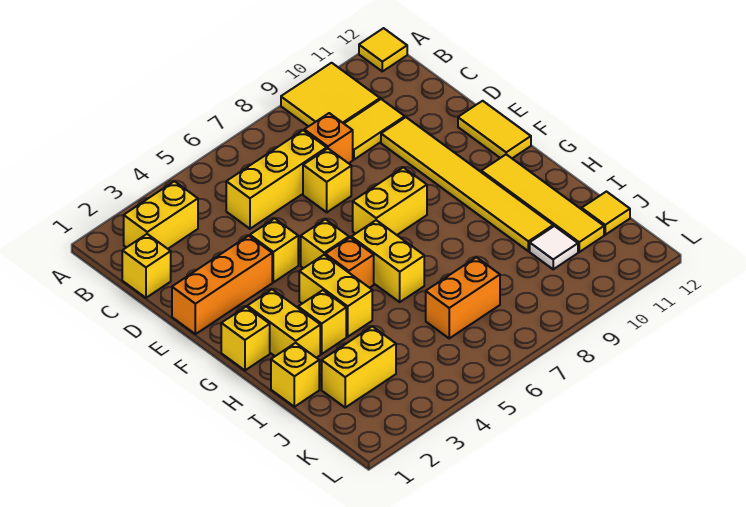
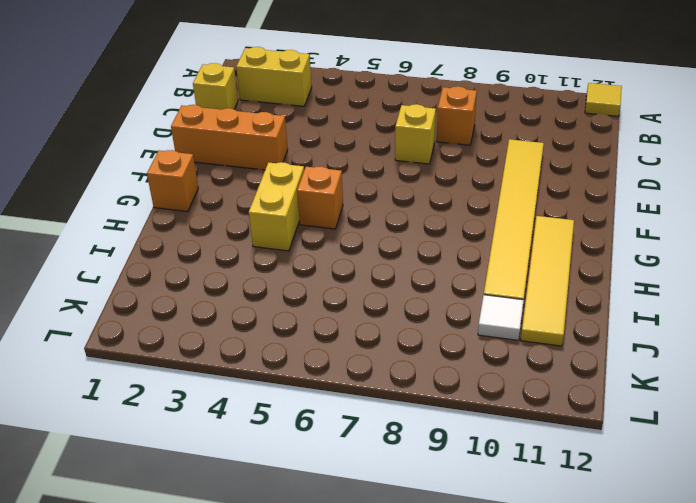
orange 1x1 brick [147,150,198,212] -> yellow 1x1 brick [221,307,270,370]
none -> yellow 2x2 tile [281,63,380,127]
none -> yellow 1x3 brick [226,130,327,229]
none -> yellow 1x2 tile [344,99,405,160]

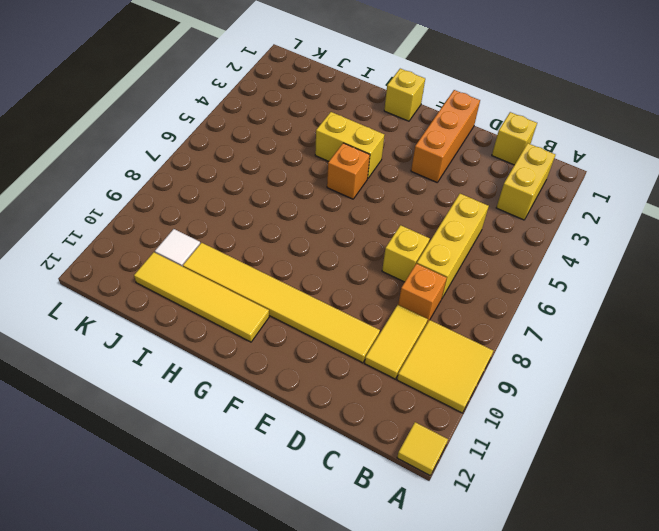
none -> yellow 1x1 brick [250,218,298,282]
none -> yellow 1x2 tile [458,101,531,158]
none -> yellow 1x1 brick [301,219,349,268]

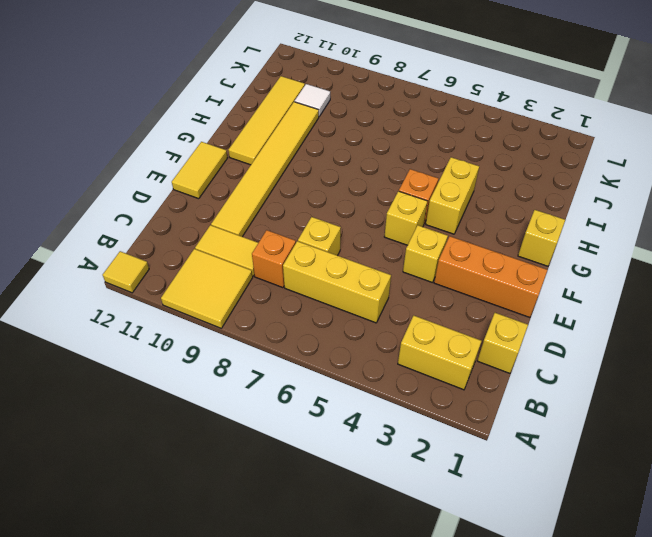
none -> yellow 1x2 brick [353,167,427,235]
none -> yellow 1x2 brick [247,289,320,358]
none -> yellow 1x2 brick [351,220,424,302]

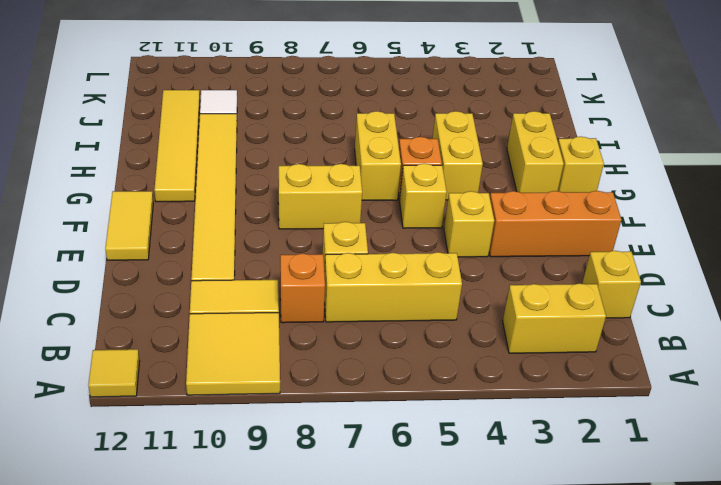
none -> yellow 1x1 brick [298,290,346,354]
none -> yellow 1x1 brick [271,343,319,407]
none -> yellow 1x2 brick [322,326,396,407]

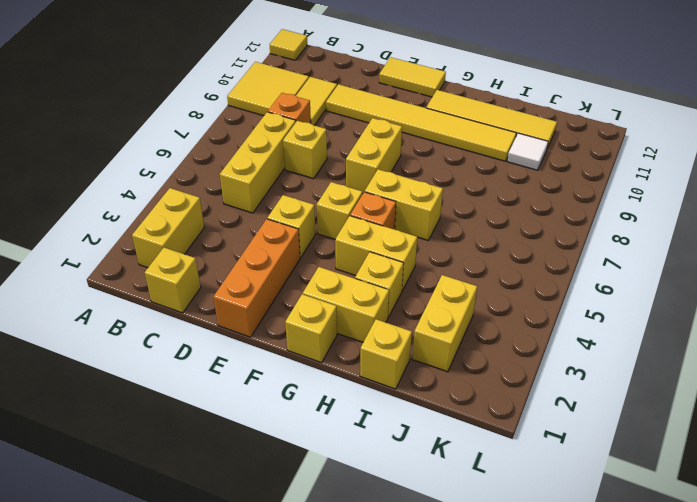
none -> orange 1x2 brick [426,257,500,338]
none -> yellow 1x1 tile [582,192,630,235]

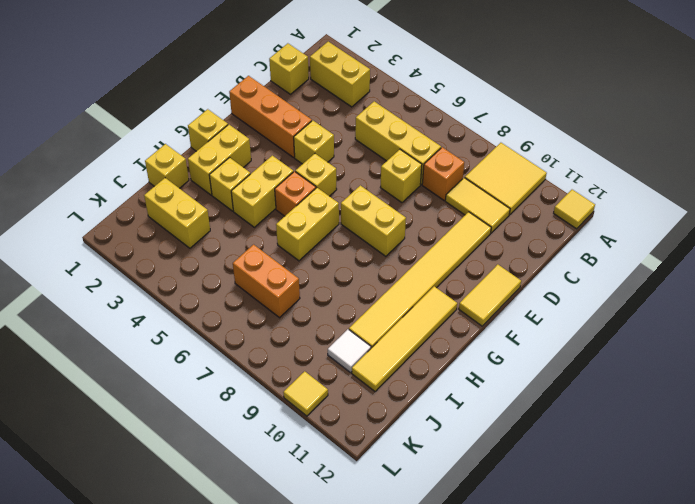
yellow 1x1 tile [283,371,328,416] -> yellow 1x1 tile moved to [582,192,630,235]

